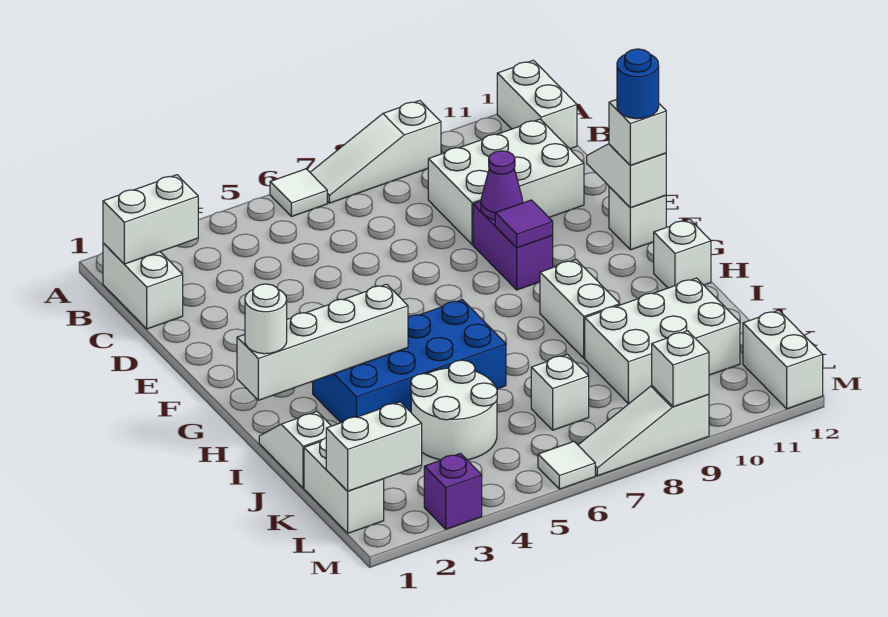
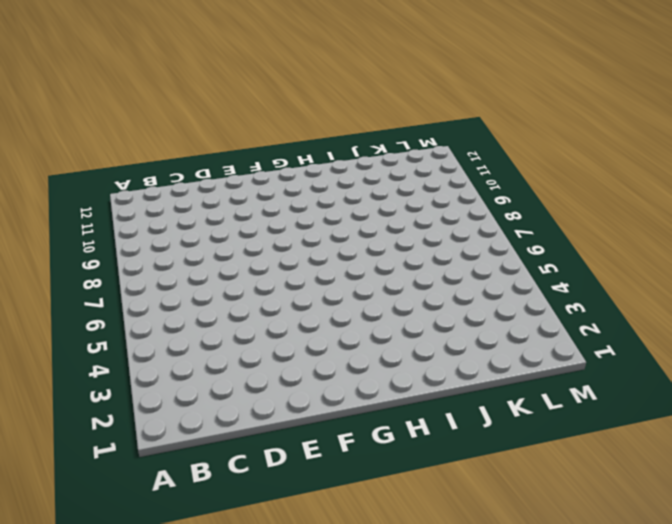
none -> white 1x1 tile [270,169,327,217]
none -> white 1x3 slope [310,101,441,203]
none -> white 1x2 brick [497,60,577,149]

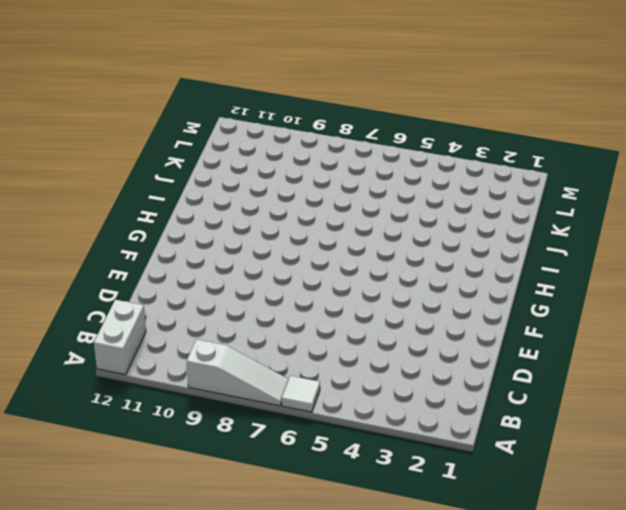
none -> white 1x2 brick [103,243,183,329]
none -> white 2x3 brick [428,119,584,245]
none -> purple 1x2 brick [473,201,553,290]

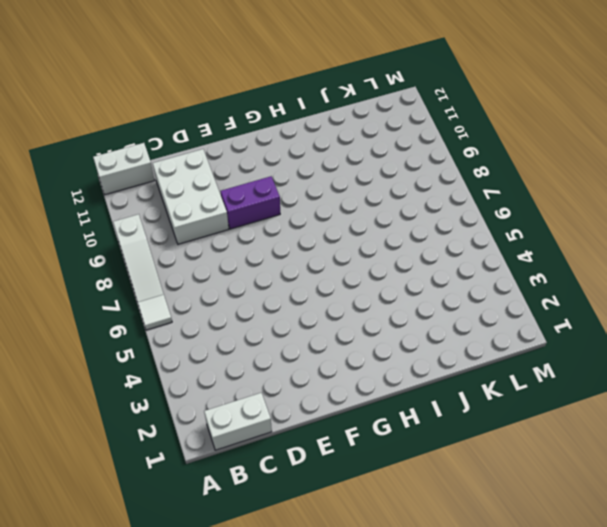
none -> white 1x1 brick [609,187,666,250]
none -> blue 2x4 brick [313,300,506,423]
none -> white 1x2 brick [540,260,620,358]

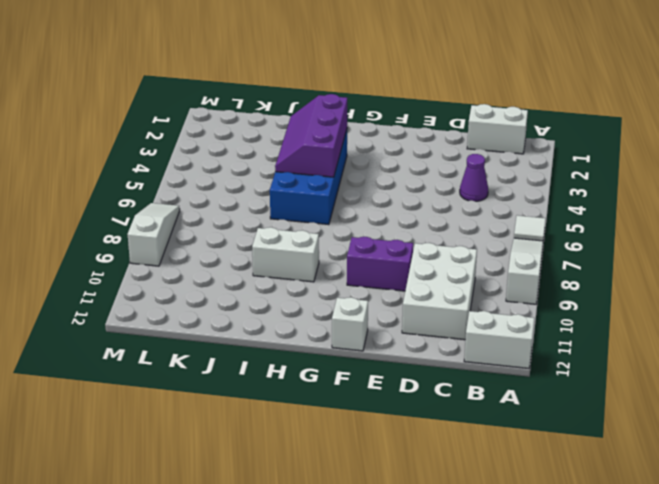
purple 1x1 cone [460,154,488,201] -> purple 1x1 cone moved to [481,151,523,220]
purple 2x3 slope [275,94,347,177] -> white 1x4 brick [237,284,408,400]
none -> white 1x1 brick [654,219,711,288]
none -> white 1x2 slope [259,412,331,488]
none -> white 2x2 round brick [411,360,497,460]

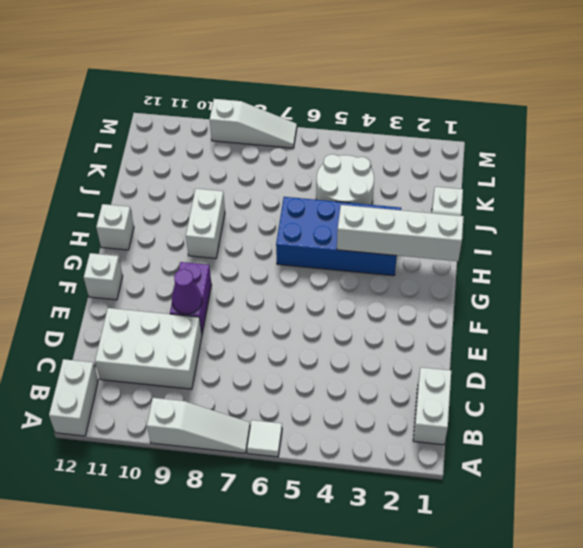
none -> white 2x3 brick [585,278,740,404]
none -> white 1x2 brick [304,438,384,533]
none -> white 1x1 brick [531,354,589,430]

